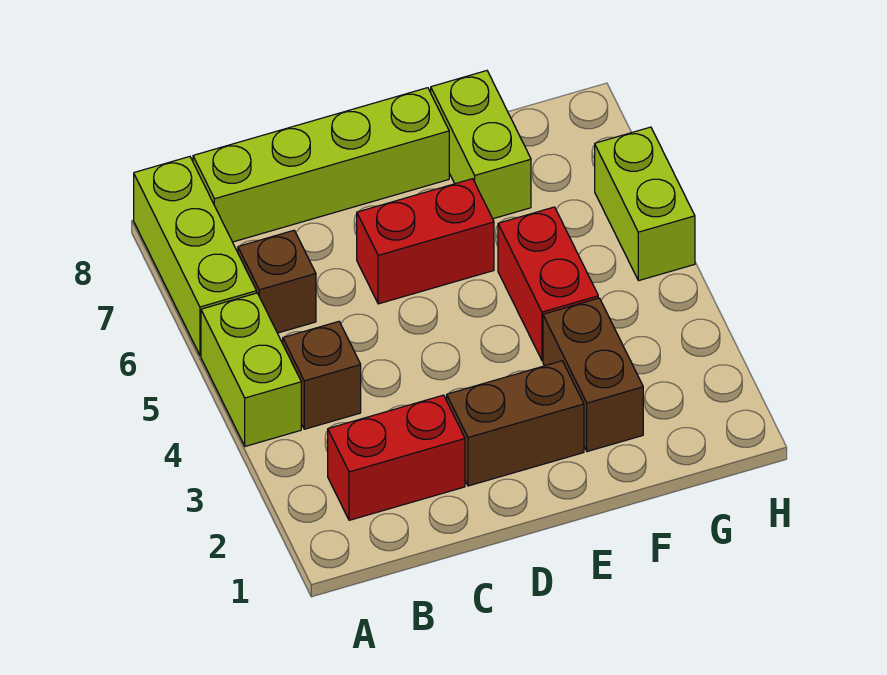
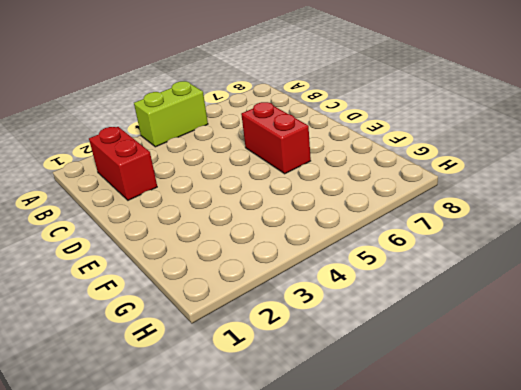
none -> lime 1x3 brick [134,157,256,355]
none -> brown 1x1 brick [283,321,361,429]
none -> brown 1x1 brick [238,230,316,333]

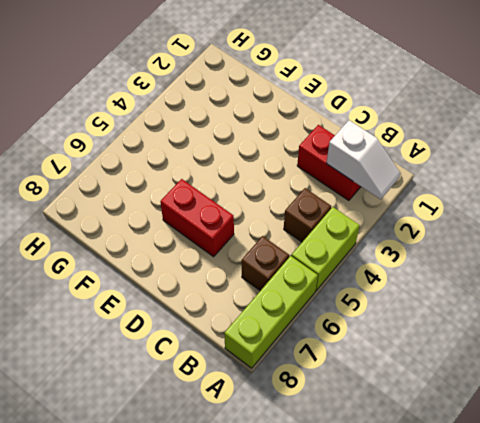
white 1x2 slope [326,120,401,199] -> none
none -> lime 1x4 brick [193,88,449,242]
none -> brown 1x2 brick [447,361,584,486]
none -> brown 1x2 brick [543,298,643,452]

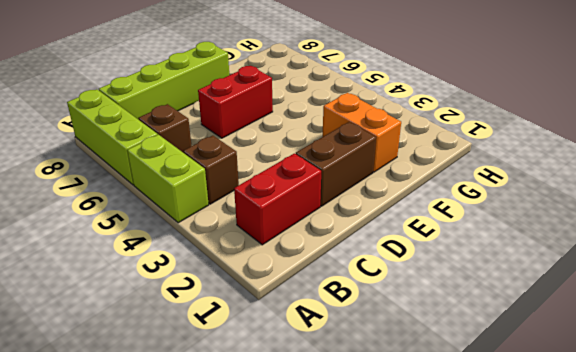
orange 1x2 brick [323,93,401,172] -> brown 1x2 brick [543,298,643,452]
none -> red 1x2 brick [498,207,598,361]
none -> lime 1x2 brick [431,71,531,219]
none -> lime 1x2 brick [595,127,695,281]

